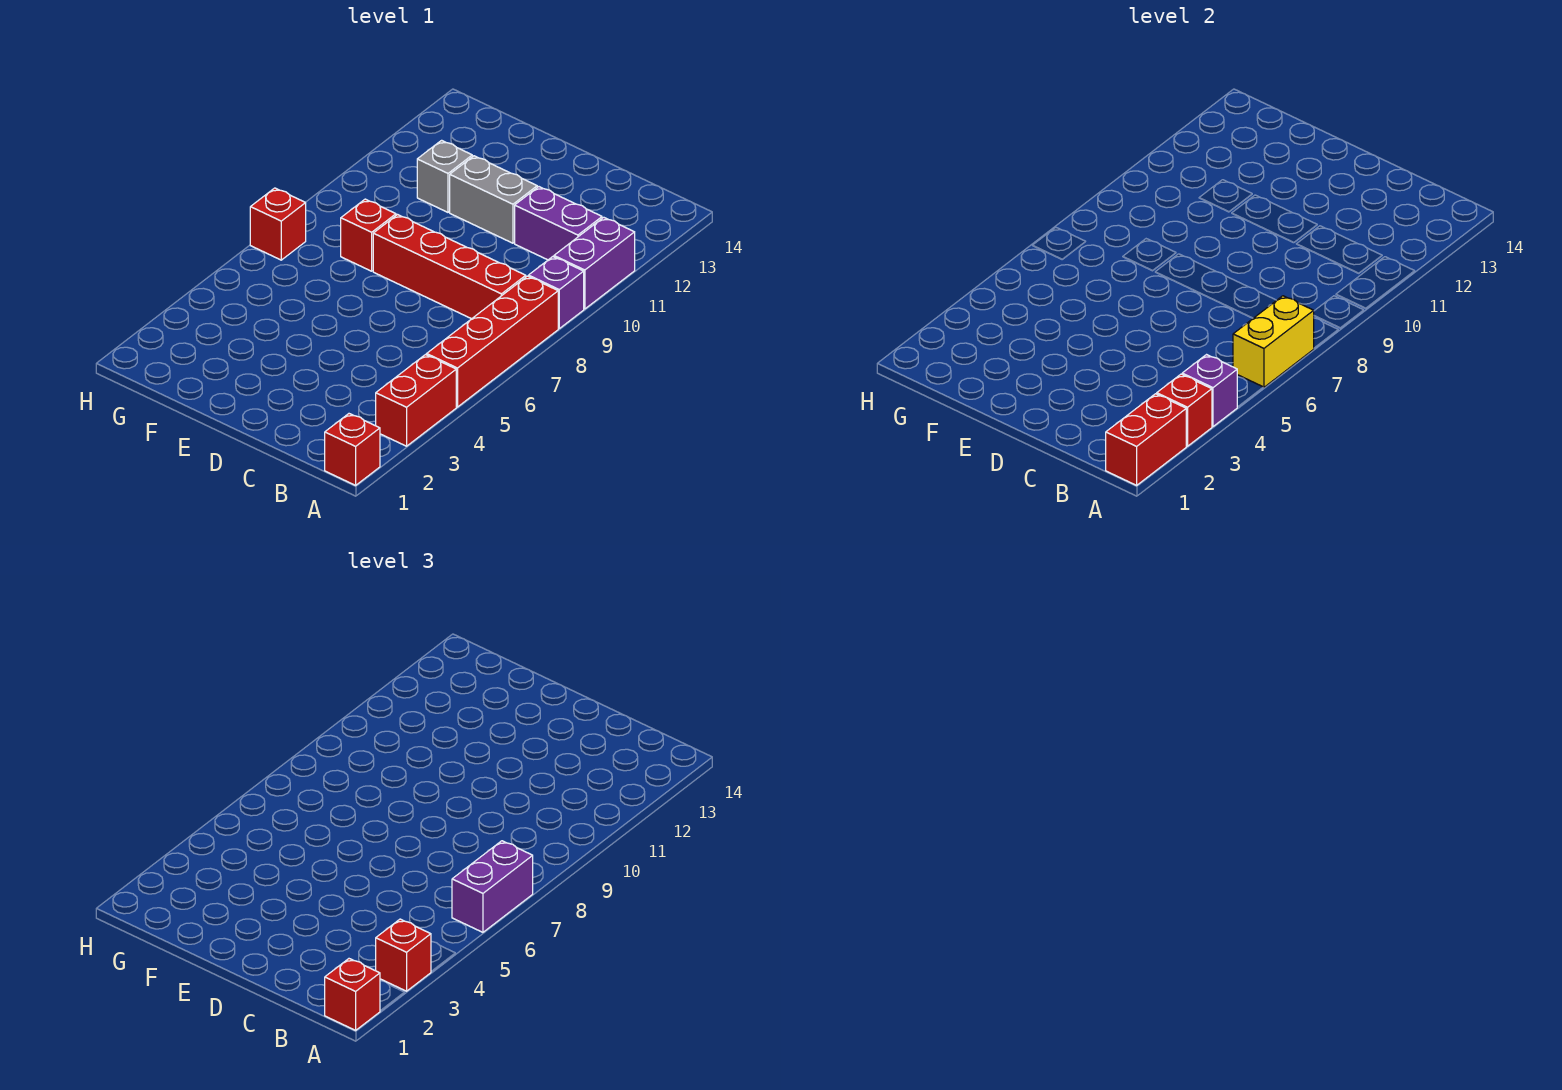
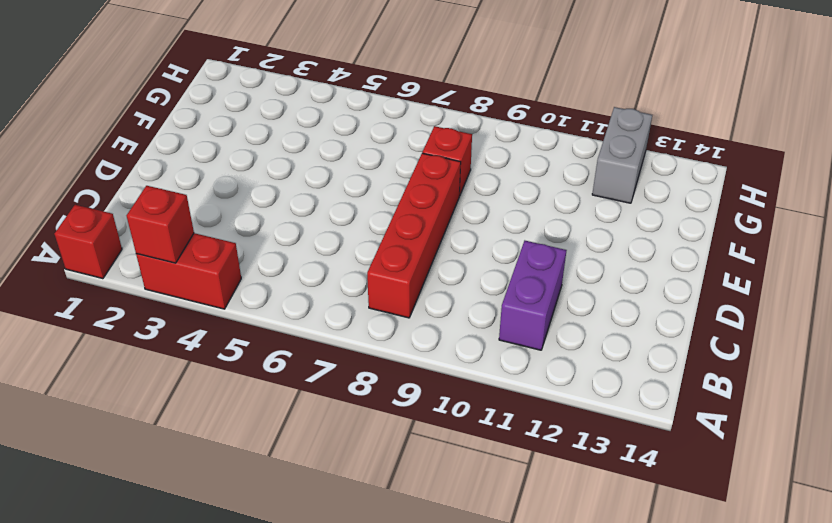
grey 1x2 brick [592,107,652,203] -> grey 1x2 brick moved to [450,156,537,243]
none -> red 1x4 brick [427,276,558,407]
none -> purple 1x1 brick [529,257,584,328]
none -> purple 1x2 brick [554,217,635,309]

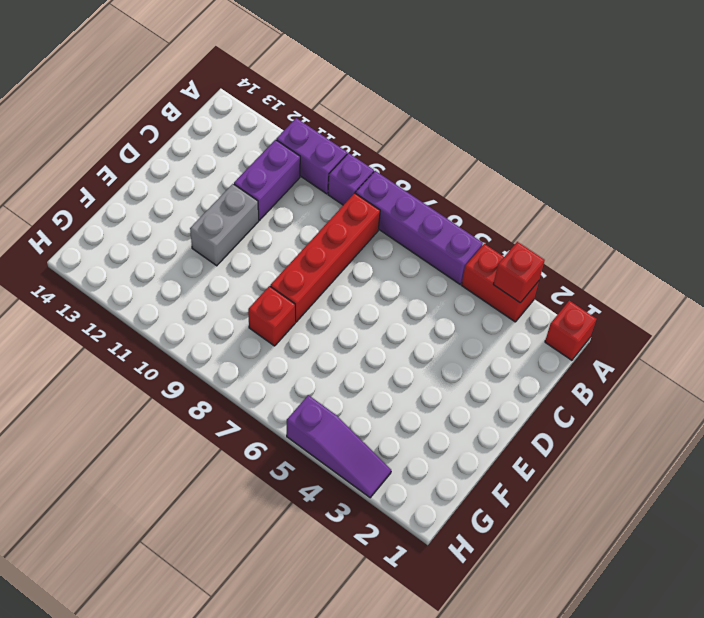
purple 1x4 brick [356,171,483,284] -> red 1x4 brick [427,276,558,407]
purple 1x3 slope [287,395,391,498] -> none
none -> grey 1x1 brick [417,140,472,212]
none -> red 1x1 brick [250,188,306,260]
none -> red 1x2 brick [1106,394,1186,485]

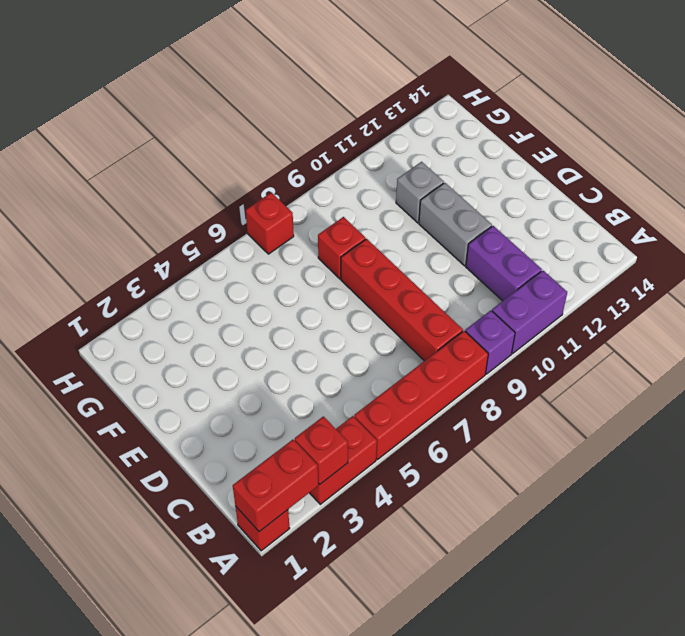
none -> purple 1x1 brick [1182,355,1237,427]
none -> yellow 1x2 brick [1233,296,1314,387]
none -> red 1x1 brick [325,959,380,1030]

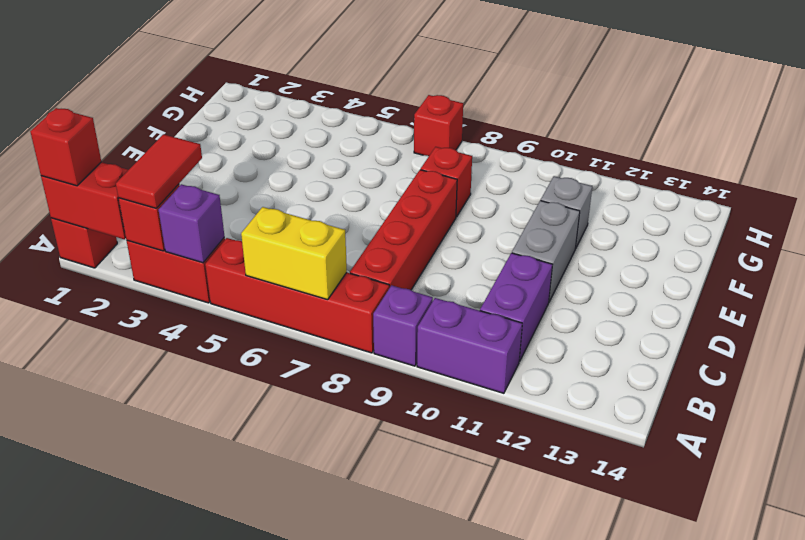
red 1x2 tile [116,134,202,208] -> red 1x1 brick [376,919,431,991]
none -> purple 1x2 brick [452,841,533,932]

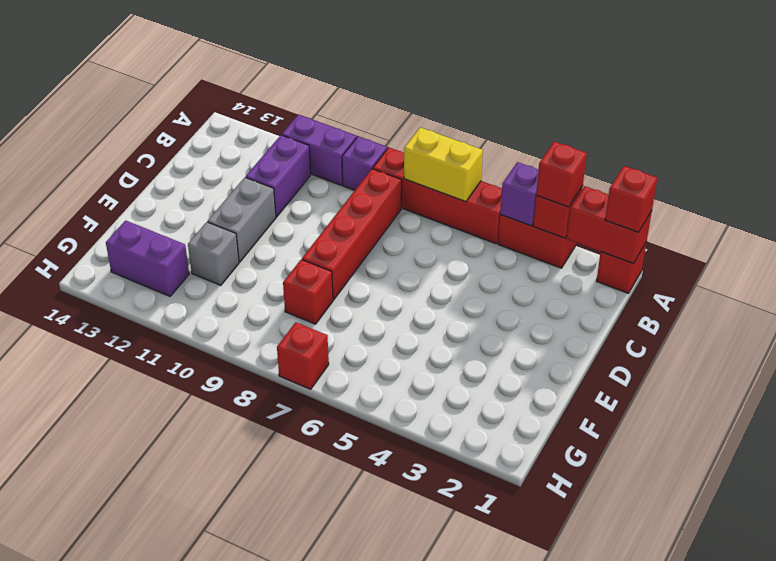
purple 1x2 brick [106,220,189,296] -> purple 1x2 brick moved to [452,841,533,932]

